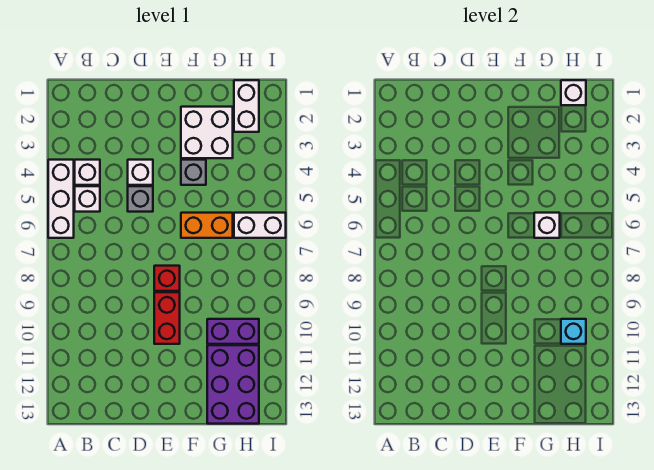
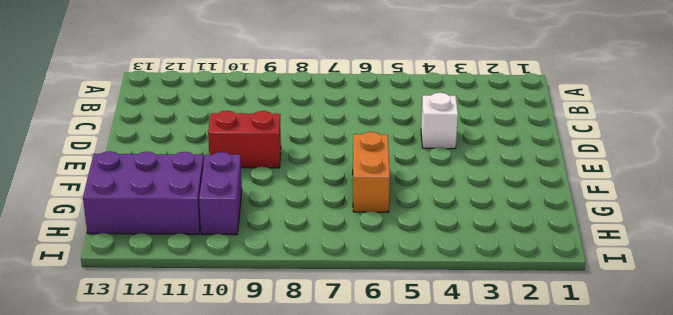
none -> white 1x3 brick [48,160,74,238]
none -> white 1x1 brick [75,160,100,185]
none -> white 1x1 brick [75,186,100,212]

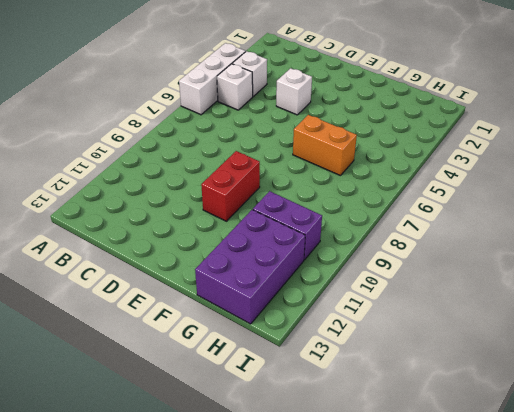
none -> grey 1x1 brick [128,186,153,212]
none -> red 1x1 brick [154,266,180,291]
none -> white 2x2 brick [181,107,233,158]

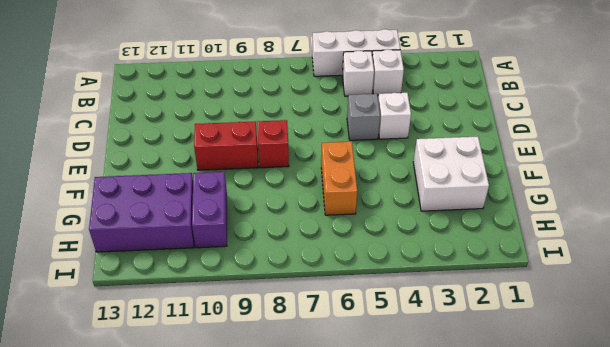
none -> grey 1x1 brick [181,160,206,185]
none -> white 1x2 brick [234,80,259,132]
none -> white 1x2 brick [234,213,286,238]

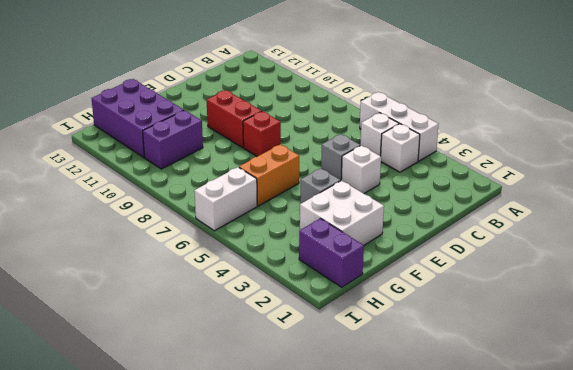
purple 1x2 brick [299,218,364,287] -> white 1x2 brick [234,80,259,132]
none -> white 1x1 brick [534,213,560,238]
none -> white 1x1 brick [561,80,586,105]
none -> cyan 1x1 brick [561,319,586,344]

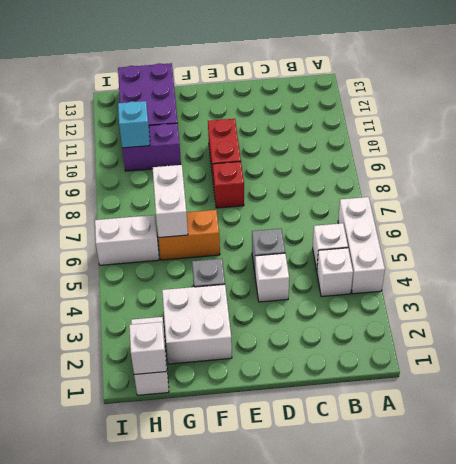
white 1x2 brick [153,165,188,238] -> white 1x1 brick [534,213,560,238]

